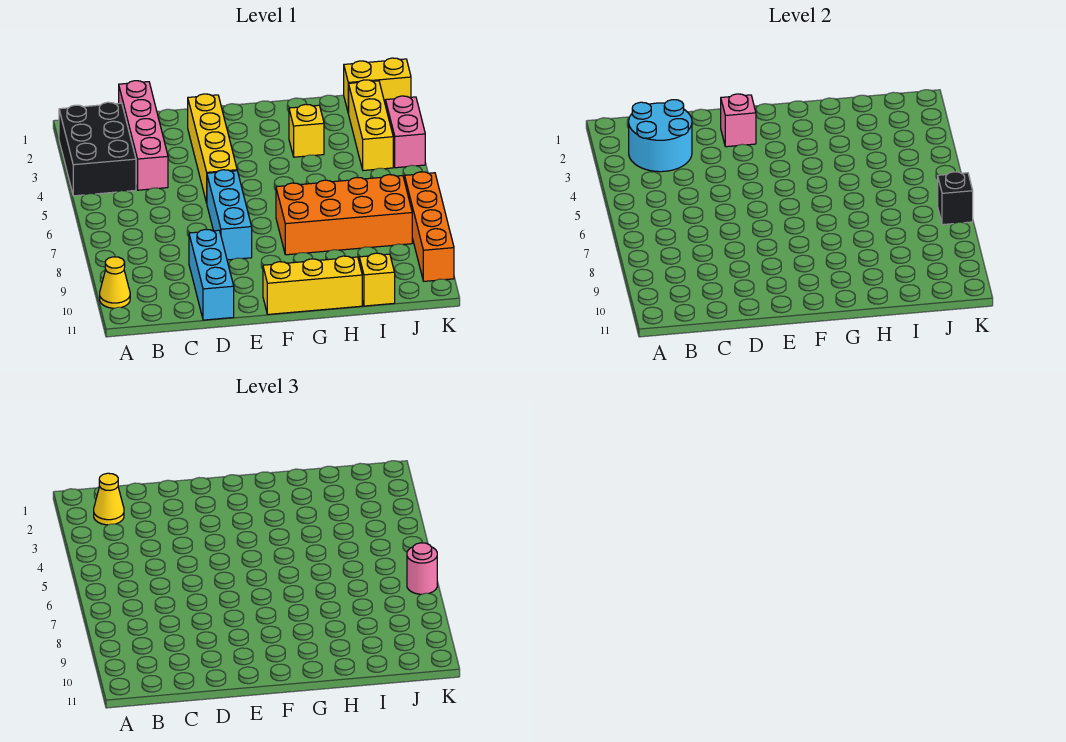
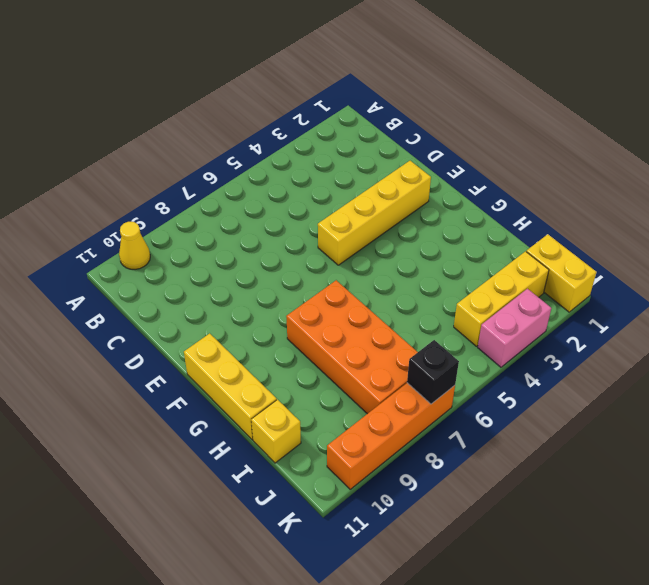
none -> black 2x3 brick [59,102,136,196]
none -> pink 1x4 brick [119,81,168,190]
none -> cyan 1x3 brick [189,229,234,320]

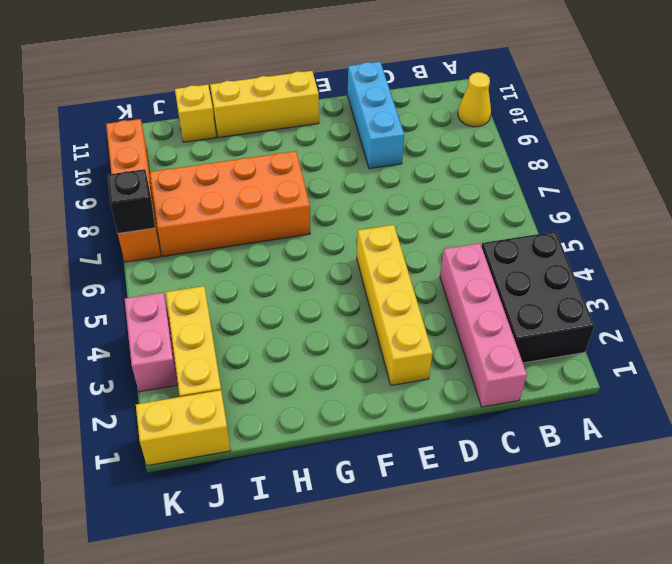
none -> cyan 1x3 brick [207,170,252,260]
none -> yellow 1x1 brick [289,104,324,157]
none -> cyan 2x2 round brick [629,100,692,172]

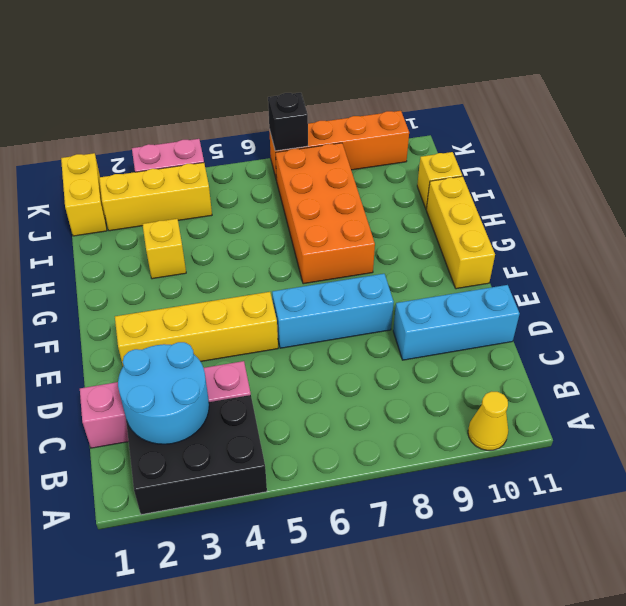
none -> pink 1x1 brick [721,94,756,147]
none -> yellow 1x1 cone [94,473,124,525]
none -> pink 1x1 round brick [407,543,437,594]

